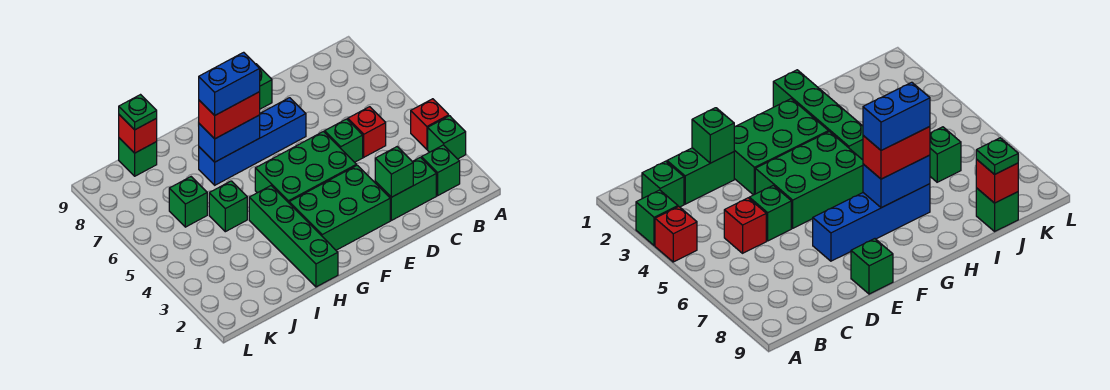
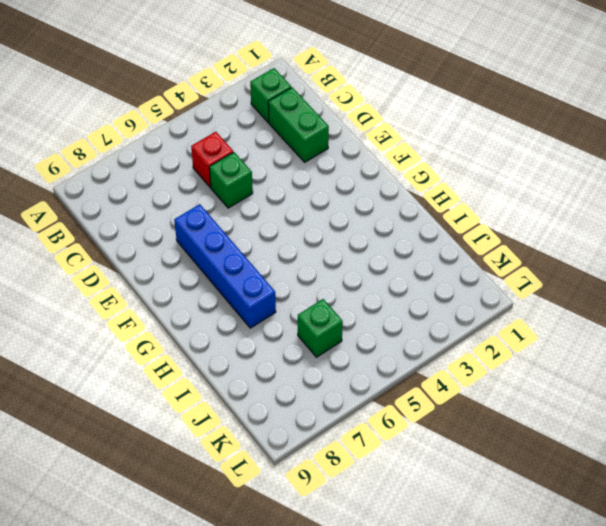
none -> green 1x1 brick [428,116,466,159]
none -> red 1x1 brick [411,99,449,149]
none -> green 2x3 brick [289,165,390,250]

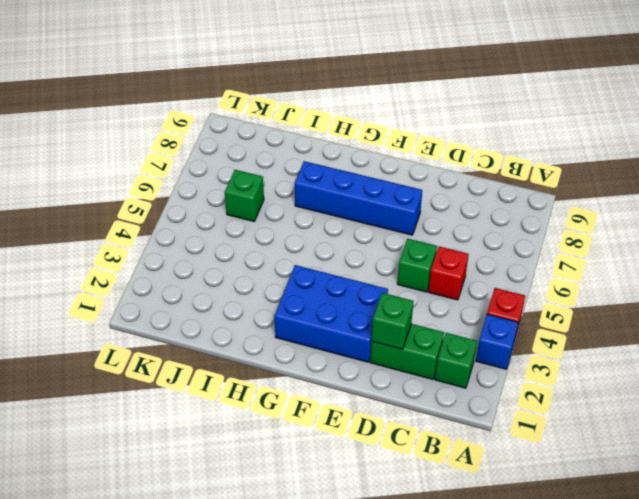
blue 1x1 brick [476,314,518,369] -> green 1x1 brick [428,116,466,159]
blue 2x3 brick [274,265,388,362] -> green 2x3 brick [289,165,390,250]
none -> green 2x3 brick [255,132,357,203]
none -> green 1x1 brick [256,64,272,109]
none -> green 1x4 brick [249,186,338,287]

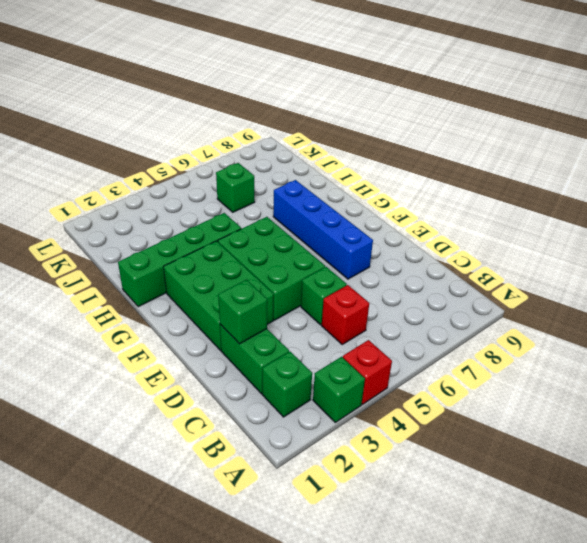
none -> green 1x1 brick [256,64,272,109]
none -> green 1x1 brick [209,181,247,232]
none -> green 1x1 brick [119,138,157,176]

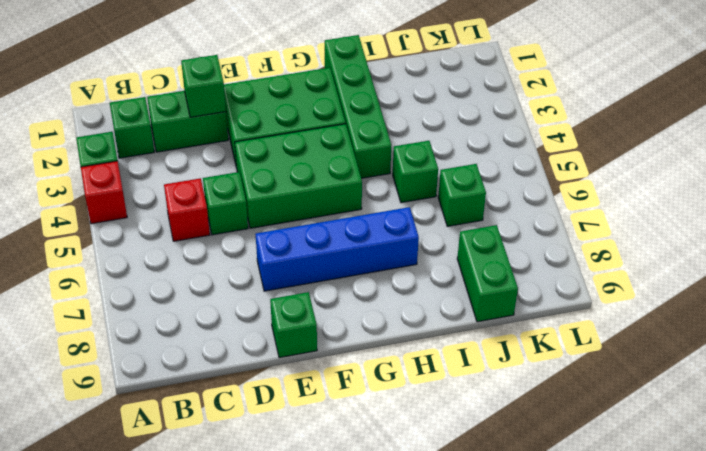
green 1x2 brick [457,225,518,322] -> green 1x1 brick [119,138,157,176]
none -> blue 1x2 brick [199,115,260,162]
none -> red 1x1 brick [119,115,157,153]
none -> red 1x2 brick [198,92,260,139]

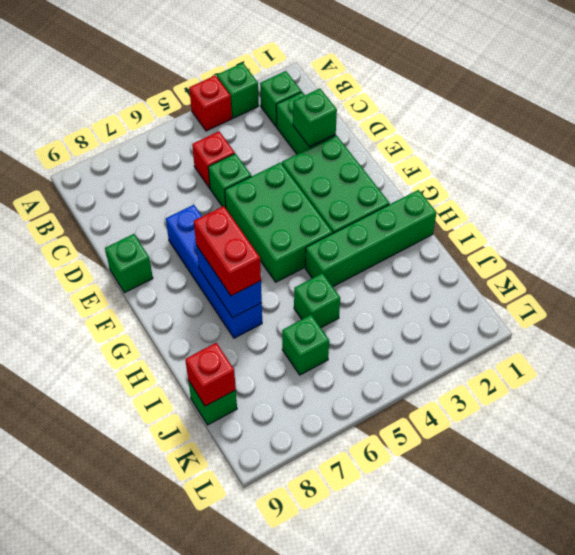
none -> green 1x1 plate [119,95,157,130]
none -> blue 1x2 brick [199,52,260,115]

